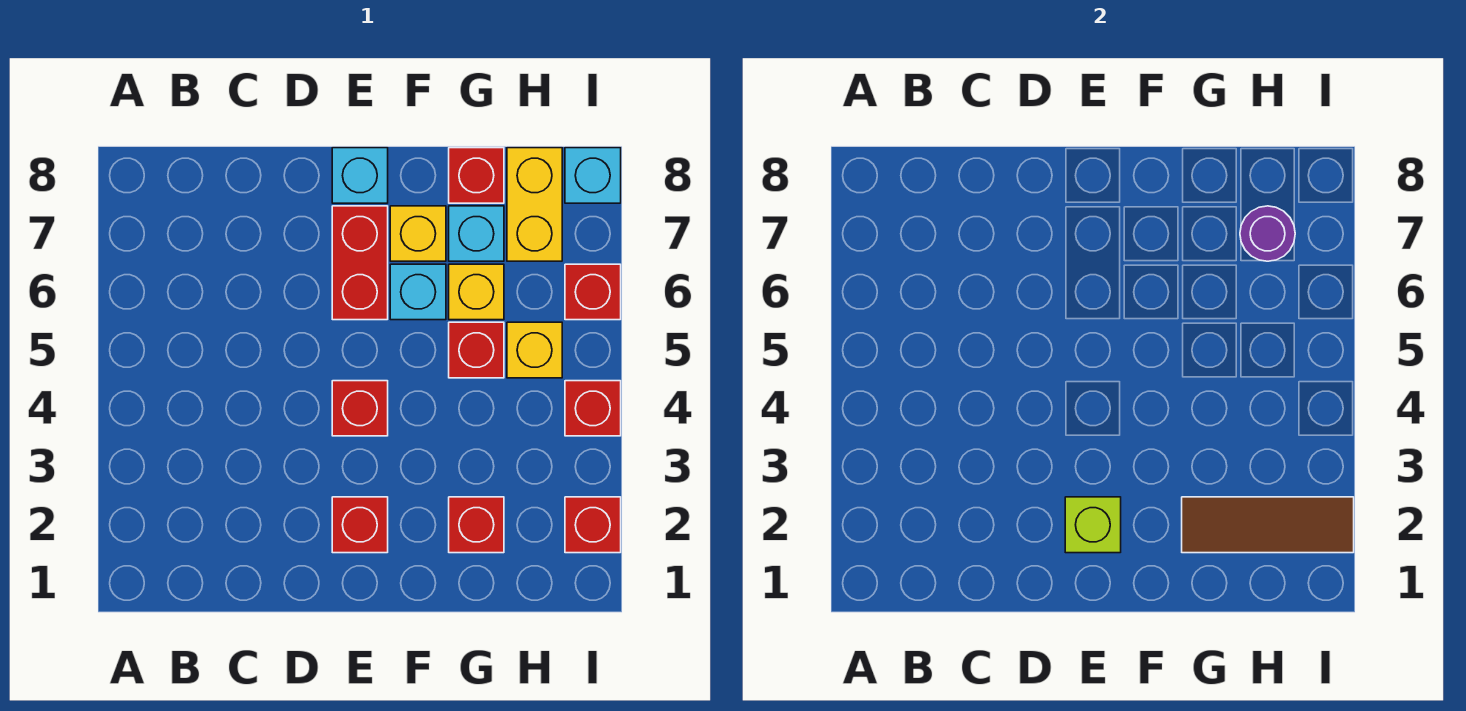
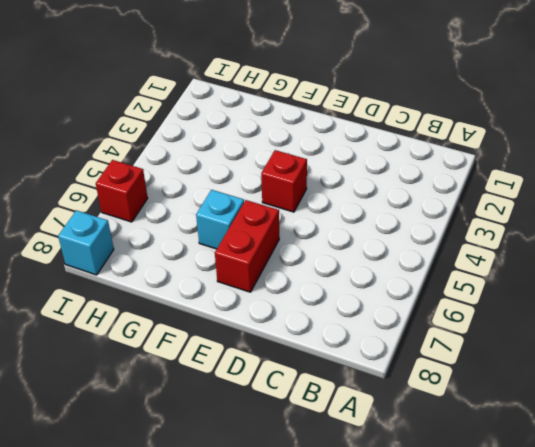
none -> red 1x1 brick [332,497,388,553]
none -> cyan 1x1 brick [332,148,388,203]
none -> yellow 1x1 brick [390,206,446,261]

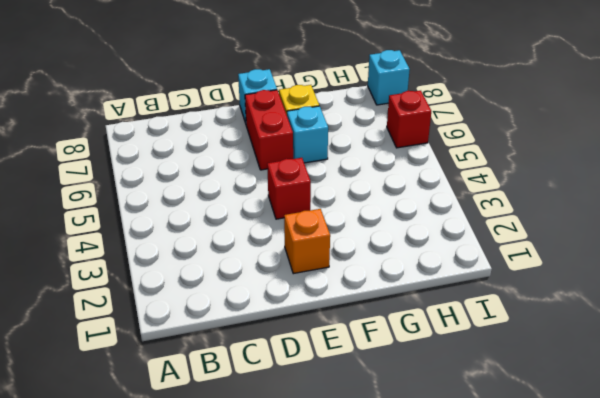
orange 1x1 brick [284,209,330,274] -> red 1x1 brick [332,497,388,553]
none -> red 1x1 brick [449,497,504,553]
none -> red 1x1 brick [449,322,504,378]
none -> yellow 1x1 brick [449,264,504,320]

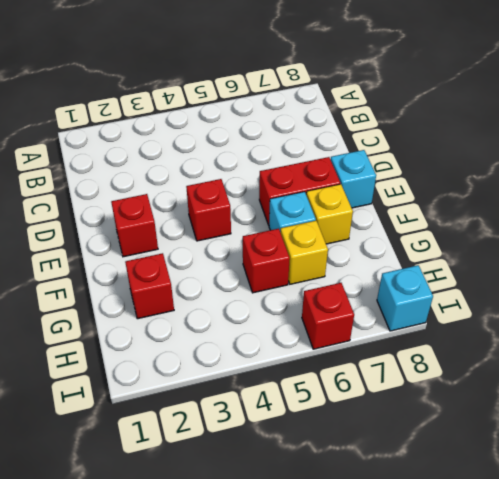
none -> cyan 1x1 brick [449,206,504,261]
none -> red 1x1 brick [449,148,504,203]
none -> yellow 1x1 brick [507,322,562,378]

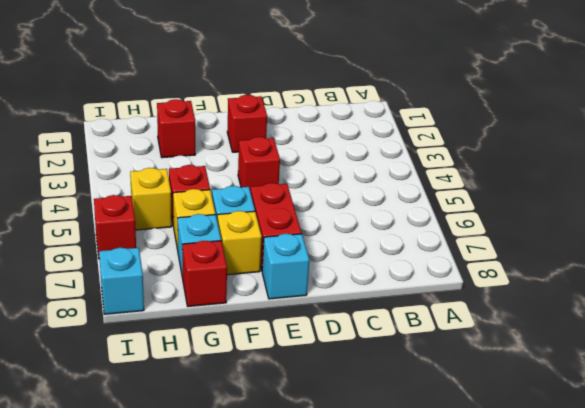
none -> yellow 1x2 brick [507,148,562,261]
none -> red 1x1 brick [565,497,621,553]
none -> red 1x1 brick [565,381,621,436]

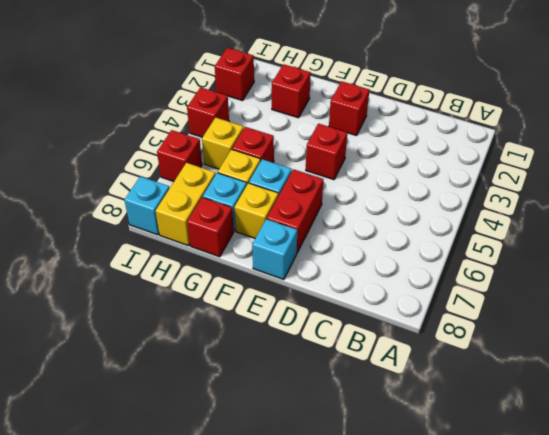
none -> lime 1x1 brick [1065,497,1121,553]
none -> brown 1x3 tile [1182,497,1354,553]
none -> purple 1x1 round brick [1240,206,1295,261]

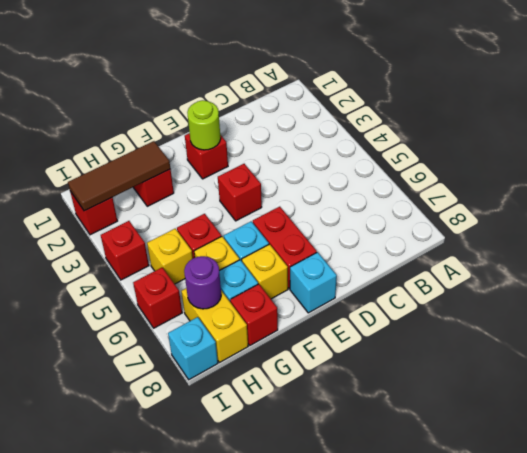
lime 1x1 round brick [187,100,221,150] -> lime 1x1 brick [1065,497,1121,553]

